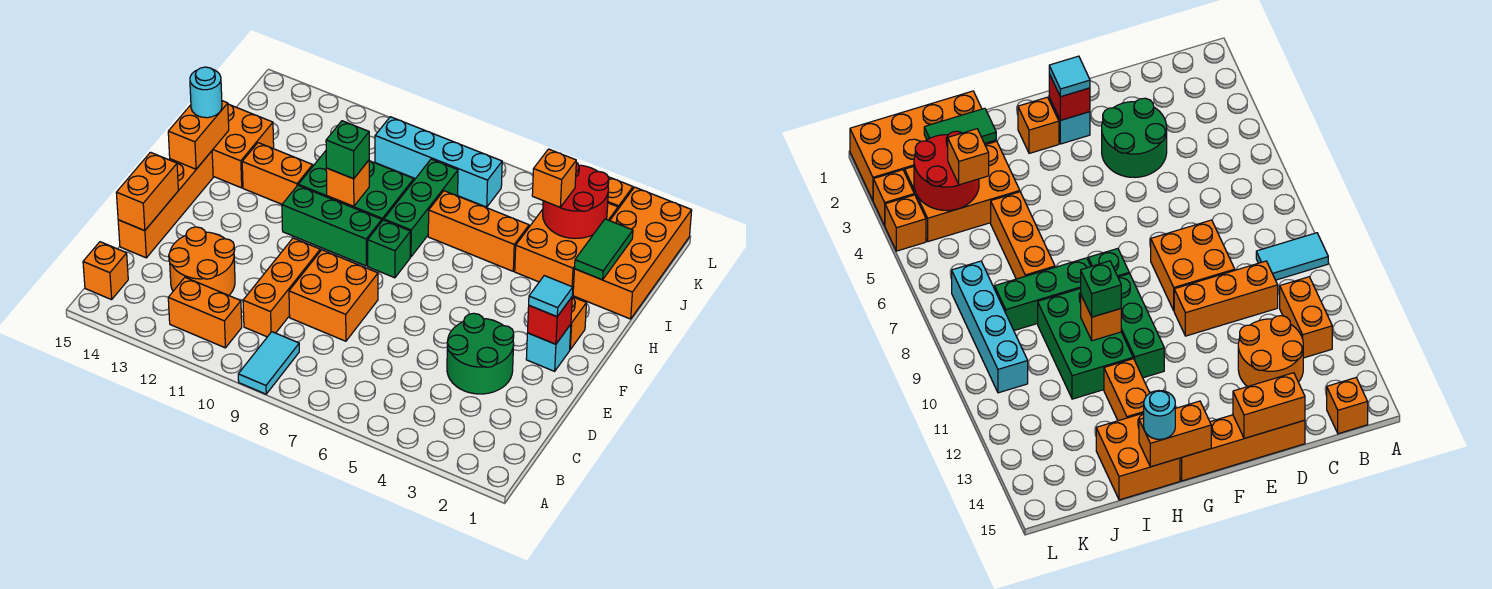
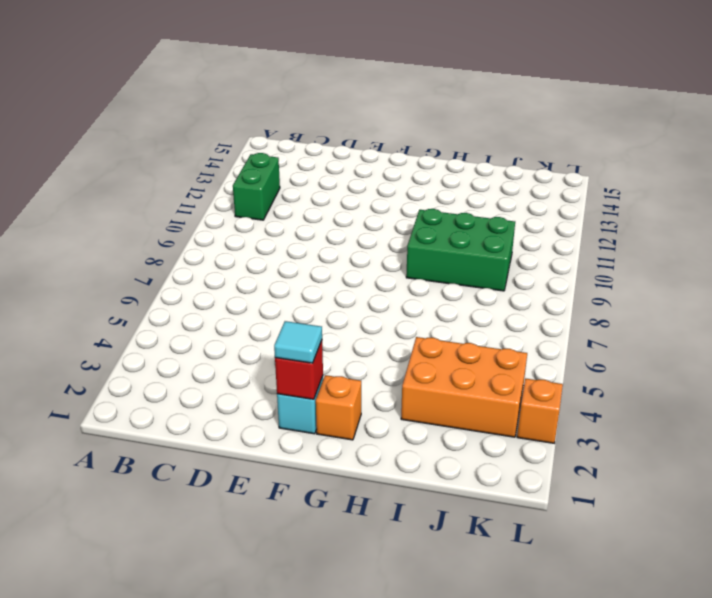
green 1x2 brick [233,153,280,220] -> orange 1x2 brick [168,277,242,348]
green 2x3 brick [406,209,515,291] -> green 2x3 brick turned to [298,151,414,221]
none -> cyan 1x2 tile [238,332,299,394]
none -> orange 1x1 brick [83,242,128,300]
none -> orange 1x3 brick [243,238,320,337]
none -> orange 2x2 round brick [169,227,235,295]

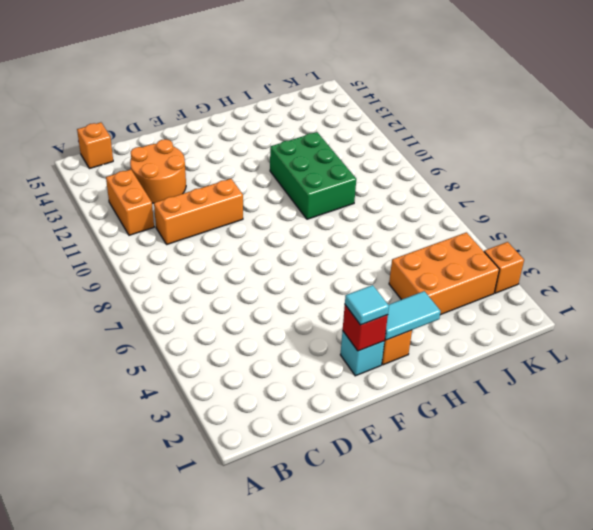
cyan 1x2 tile [385,291,441,340] -> cyan 1x2 tile moved to [238,332,299,394]
none -> green 2x2 round brick [447,313,514,394]
none -> orange 2x2 brick [289,250,378,341]
none -> orange 1x4 brick [118,151,213,258]
none -> green 1x1 brick [368,220,411,278]

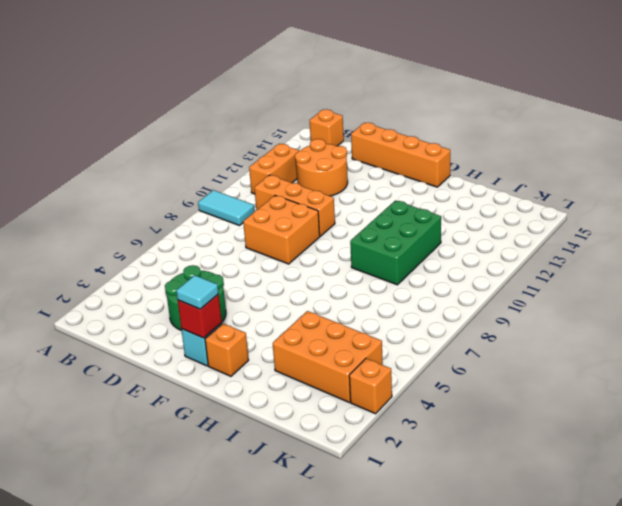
none -> green 1x1 brick [368,220,411,278]
none -> green 1x3 brick [282,186,382,266]
none -> green 1x3 brick [384,159,458,257]
none -> orange 1x2 brick [242,143,313,204]

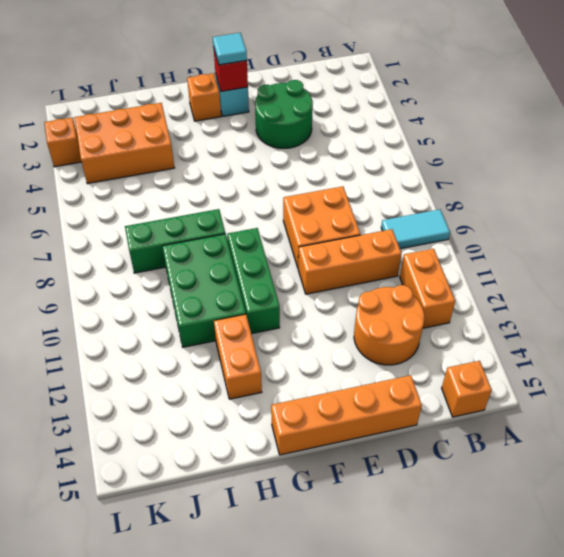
none -> green 1x1 brick [368,220,411,278]
none -> orange 2x2 brick [212,104,274,188]
none -> orange 2x4 brick [573,187,692,319]
none -> orange 1x3 brick [428,191,529,271]

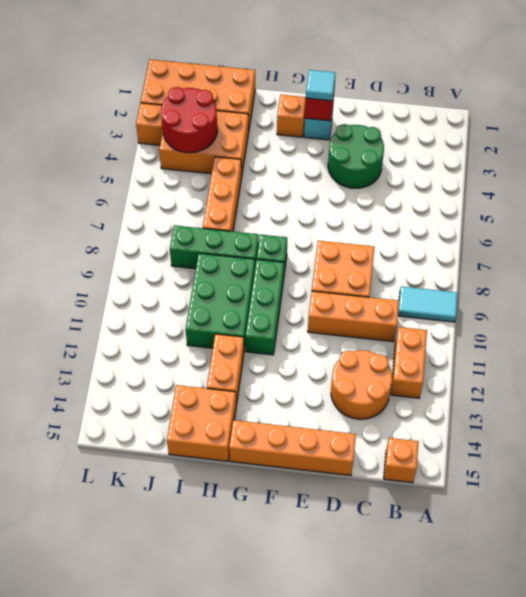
none -> cyan 1x4 brick [375,117,502,207]
none -> orange 1x1 brick [885,195,926,251]
none -> orange 1x2 brick [116,152,178,231]
none -> orange 1x2 brick [168,101,229,169]

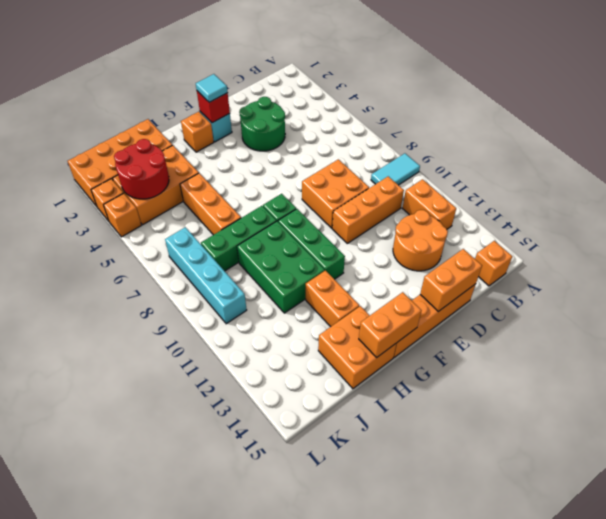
none -> orange 1x1 brick [326,160,369,207]
none -> green 1x2 tile [575,219,633,280]
none -> green 1x1 brick [326,121,369,179]
none -> cyan 1x1 round brick [190,67,222,118]

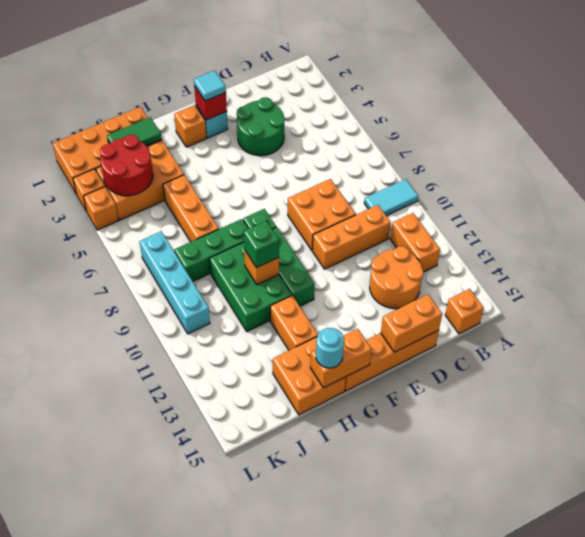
none -> orange 1x1 brick [532,149,576,207]

